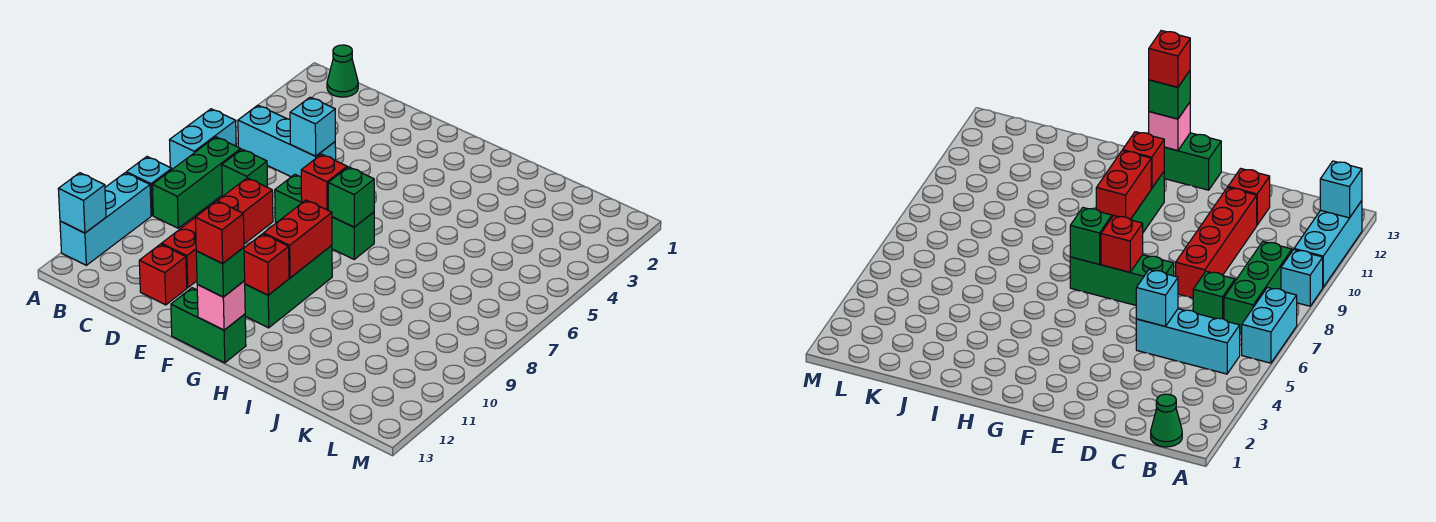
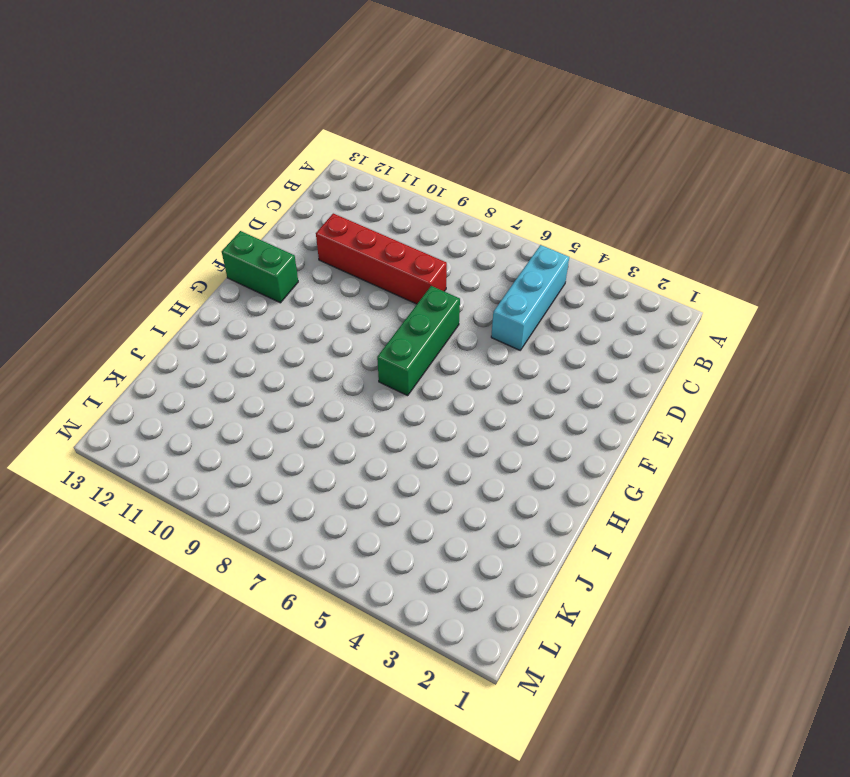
green 1x2 brick [222,231,298,303] -> green 1x2 brick turned to [171,288,246,363]
none -> cyan 1x2 brick [170,109,236,169]
none -> cyan 1x1 brick [126,157,172,215]
none -> cyan 1x3 brick [60,173,151,265]

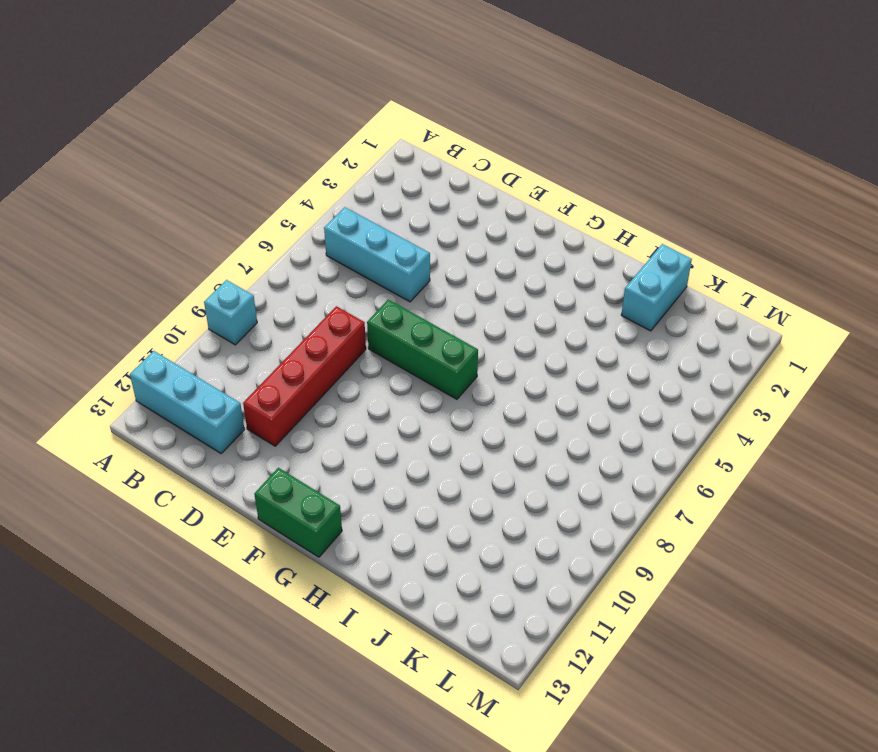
cyan 1x3 brick [130,351,244,453] -> cyan 1x3 brick turned to [60,173,151,265]
cyan 1x2 brick [621,244,692,331] -> cyan 1x2 brick moved to [170,109,236,169]
none -> green 1x1 cone [327,45,358,97]
none -> green 1x3 brick [152,137,241,228]
none -> green 1x1 brick [222,149,267,196]

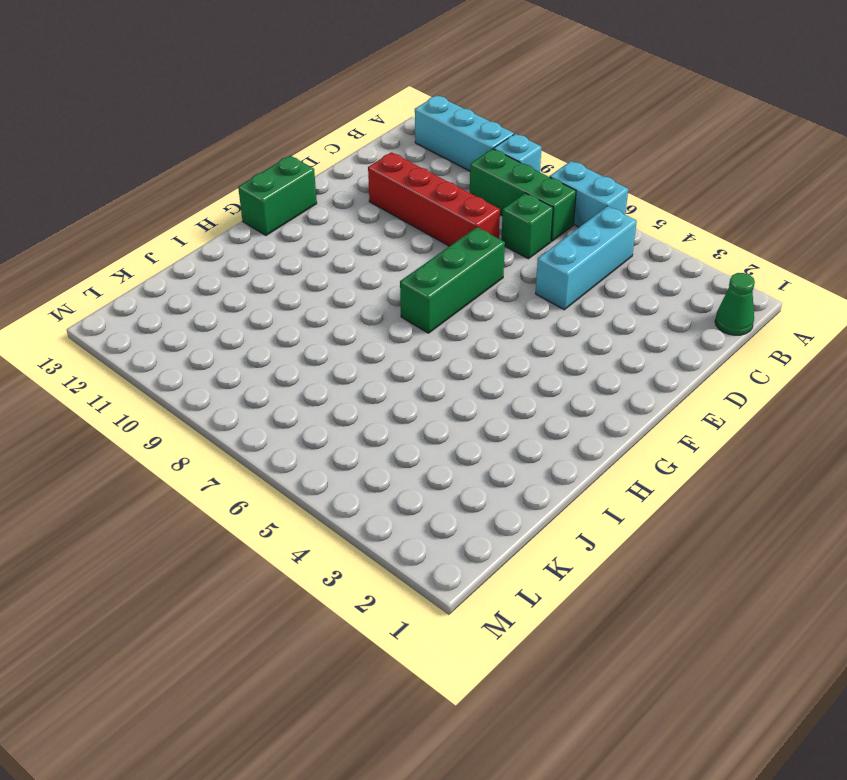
none -> red 1x1 brick [139,244,187,305]
none -> green 1x3 brick [245,245,332,328]
none -> cyan 1x1 brick [58,173,106,233]

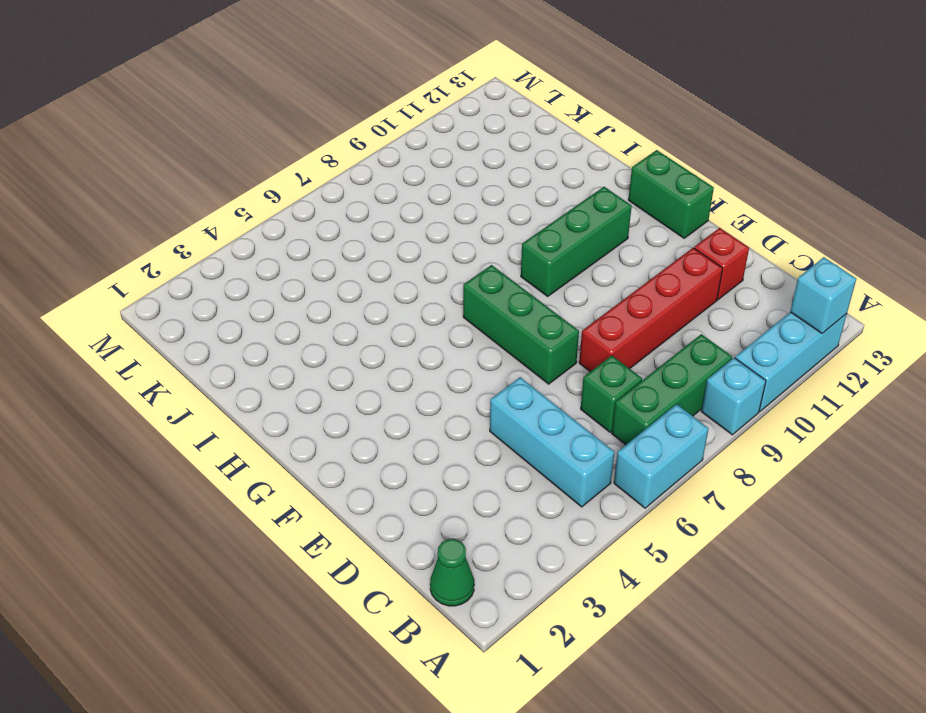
none -> cyan 1x1 brick [290,97,335,156]
none -> red 1x1 brick [301,154,347,210]
none -> green 1x1 brick [328,167,374,227]

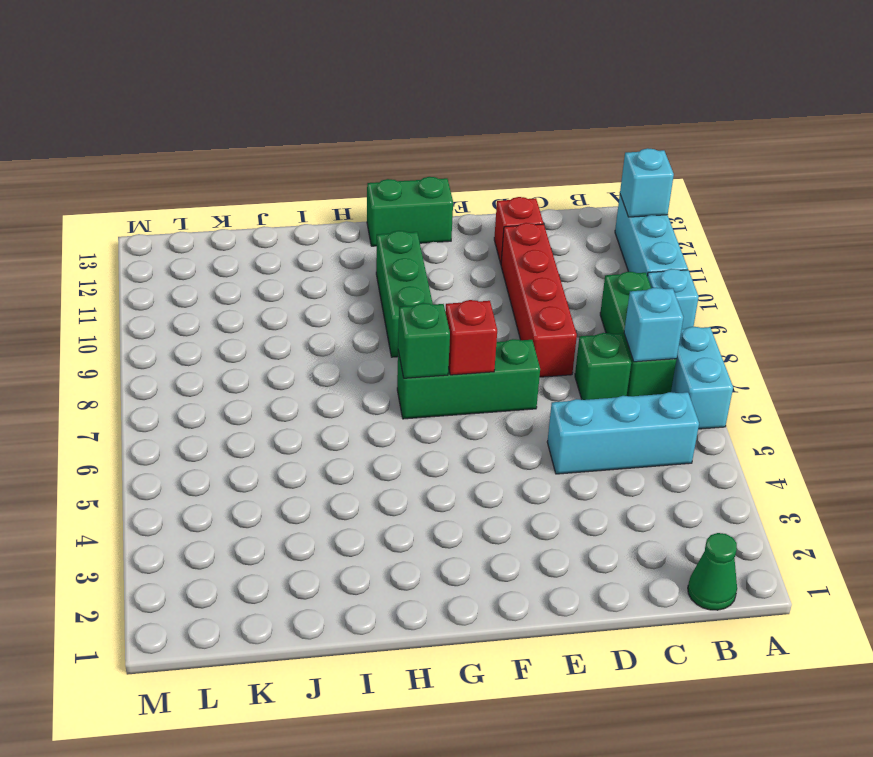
cyan 1x1 brick [624,288,683,362] -> cyan 1x1 brick moved to [290,97,335,156]
none -> red 1x2 brick [264,200,332,278]
none -> red 1x1 brick [244,234,289,295]
none -> pink 1x1 brick [197,281,245,330]

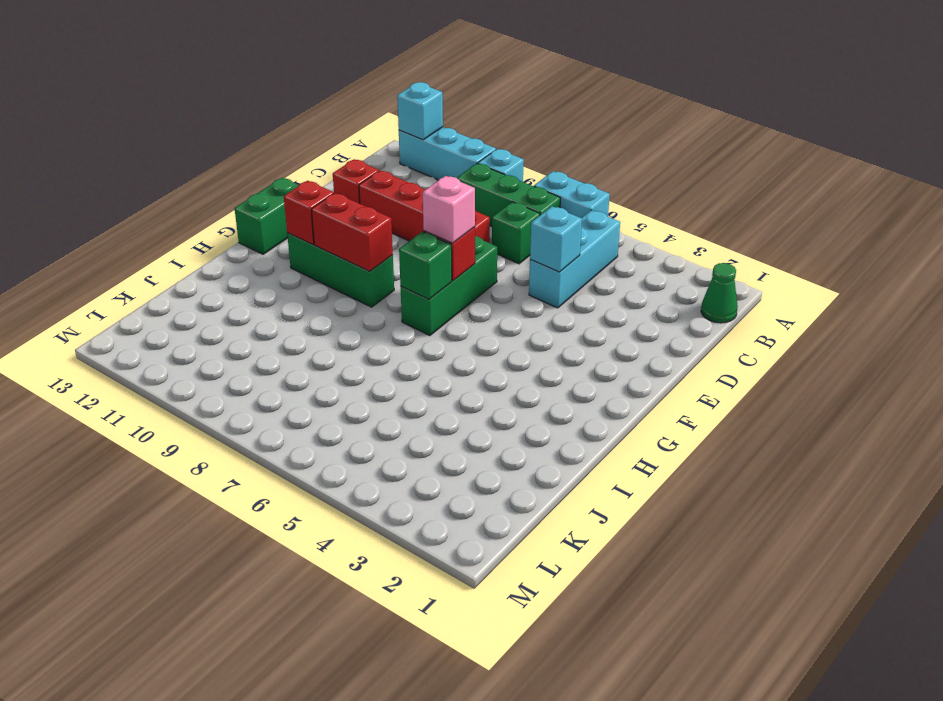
pink 1x1 brick [423,176,475,243] -> pink 1x1 brick moved to [197,281,245,330]
none -> green 1x1 brick [196,247,245,297]
none -> red 1x1 brick [195,201,244,264]

